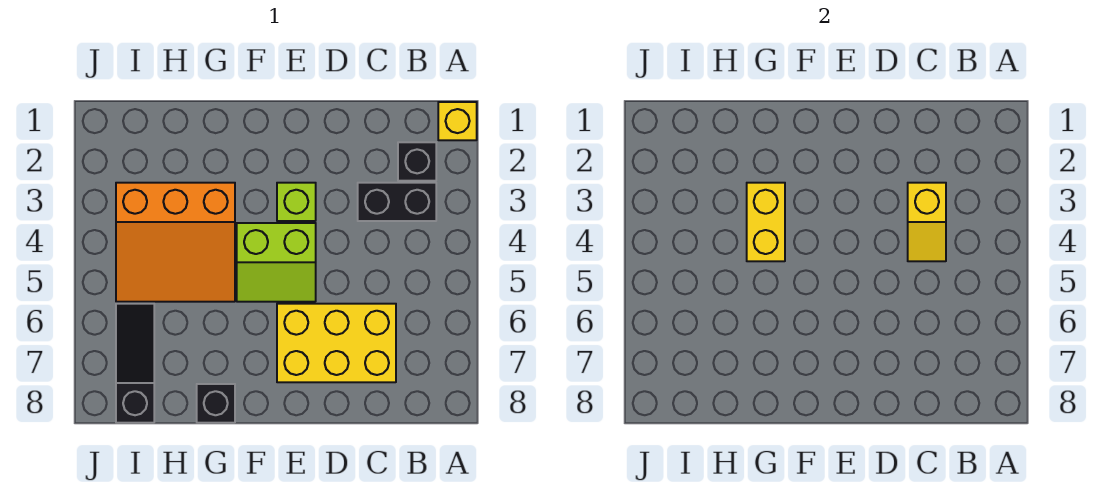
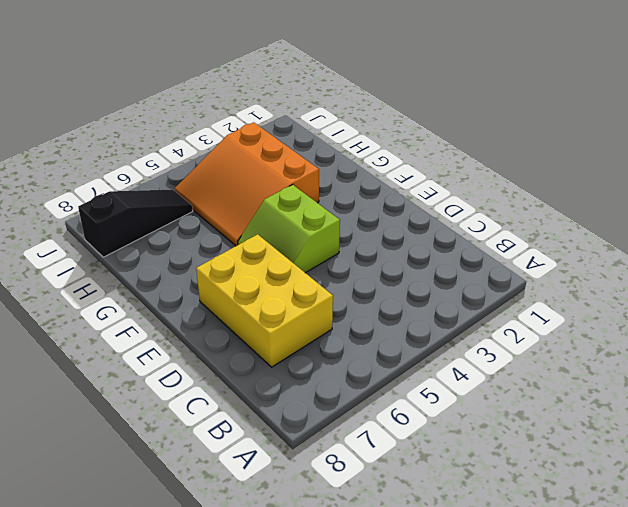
none -> yellow 1x1 brick [438,102,477,140]
none -> black 1x1 brick [398,142,436,181]

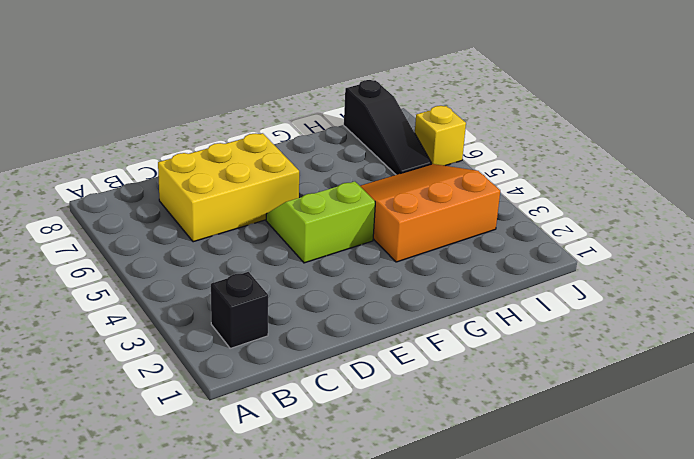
yellow 1x1 brick [415,106,466,166] -> yellow 1x1 brick moved to [438,102,477,140]
none -> black 1x2 brick [358,183,436,221]
none -> lime 1x1 brick [277,183,316,221]

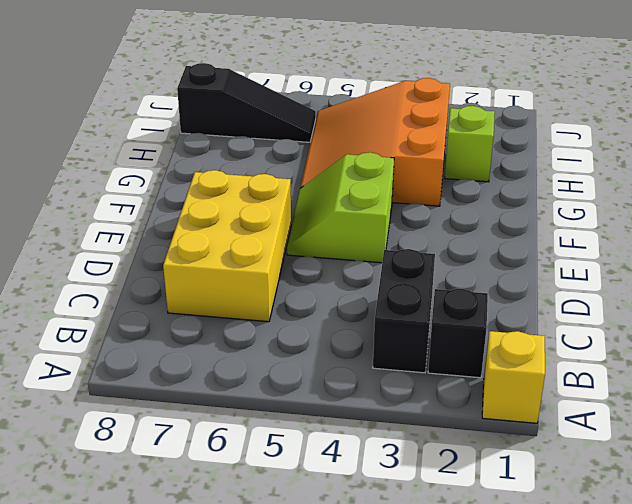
lime 1x1 brick [445,106,495,182] -> lime 1x1 brick moved to [277,183,316,221]
none -> black 1x1 brick [197,384,235,423]
none -> yellow 1x2 slope [908,183,946,261]

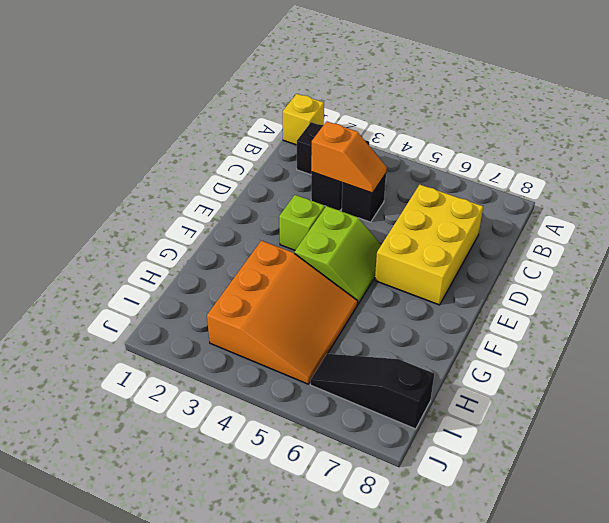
orange 1x2 slope [311,121,387,193] -> yellow 1x2 slope [908,183,946,261]
black 1x1 brick [341,174,386,222] -> black 1x1 brick moved to [197,384,235,423]
none -> yellow 1x2 brick [747,183,785,261]

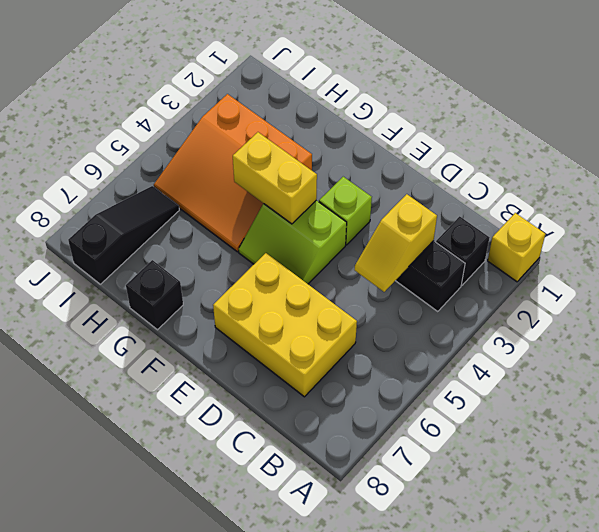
yellow 1x2 brick [233,132,317,224] -> yellow 1x2 brick turned to [747,183,785,261]

